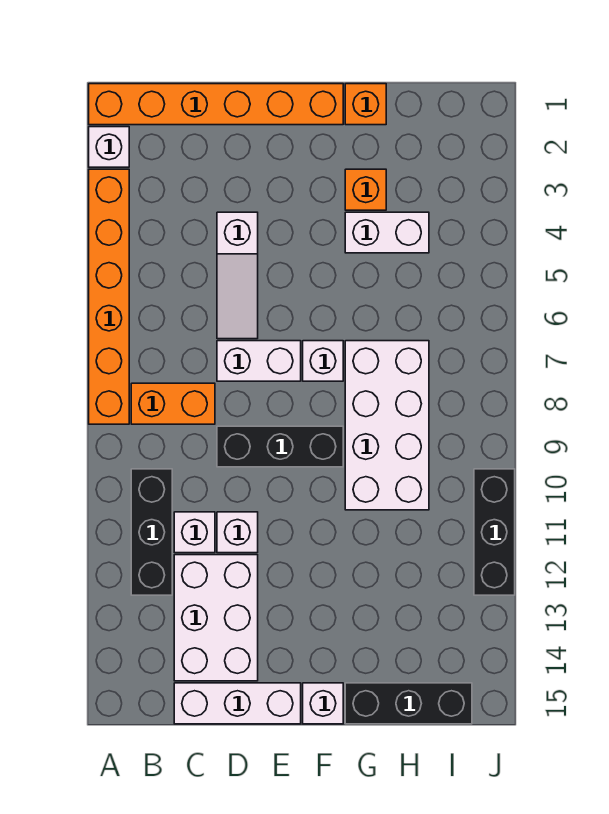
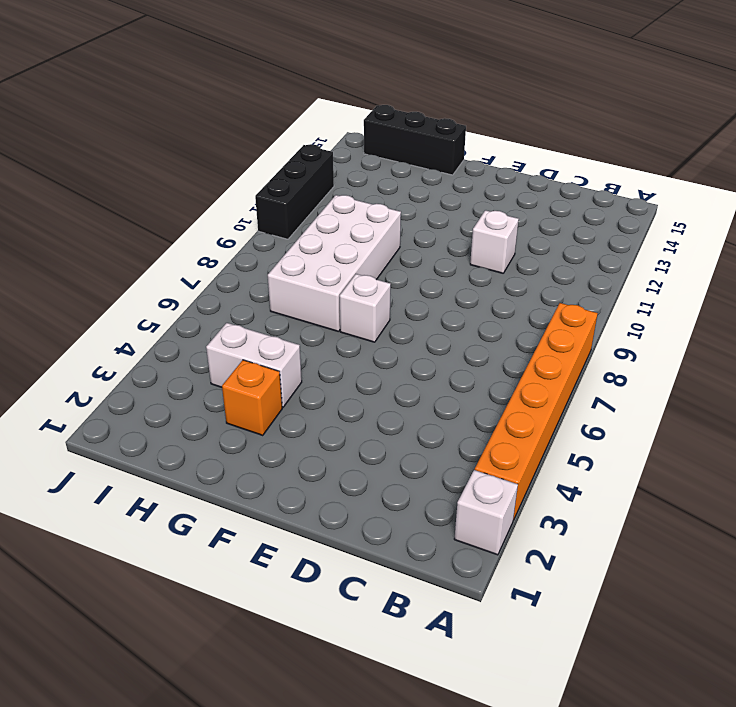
none -> orange 1x6 brick [89,84,343,125]
none -> orange 1x2 brick [131,383,215,424]
none -> black 1x3 brick [131,469,172,595]

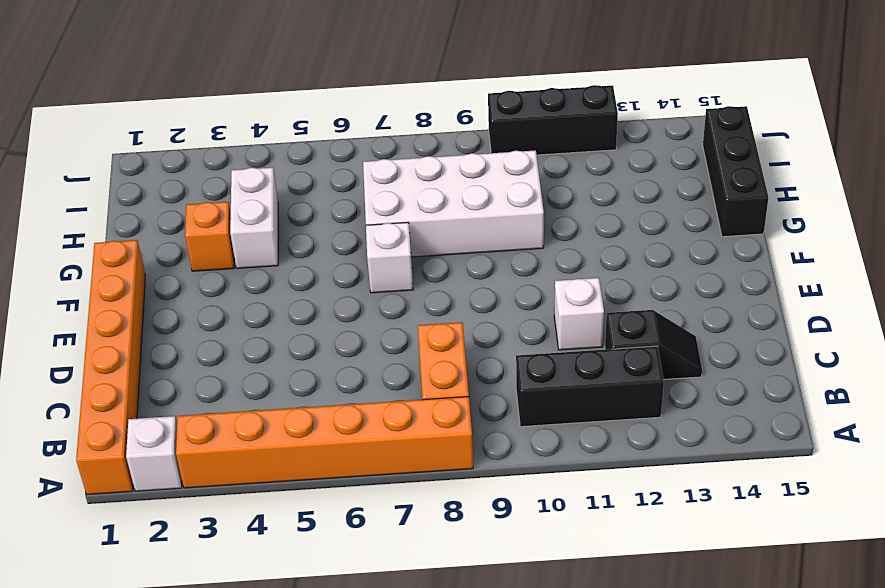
black 1x2 slope [605,310,702,379] -> white 2x3 brick [174,555,258,681]
none -> white 1x1 brick [174,512,215,553]
none -> white 1x3 brick [174,683,301,724]
none -> white 1x3 slope [217,212,258,339]

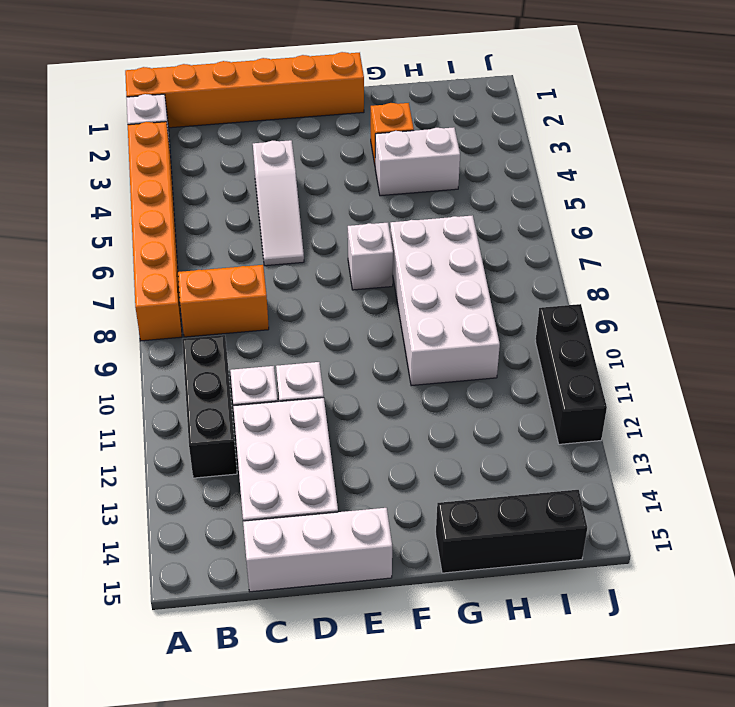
none -> white 1x2 brick [217,341,301,381]
none -> black 1x3 brick [217,426,343,467]
none -> white 1x1 brick [303,683,343,724]

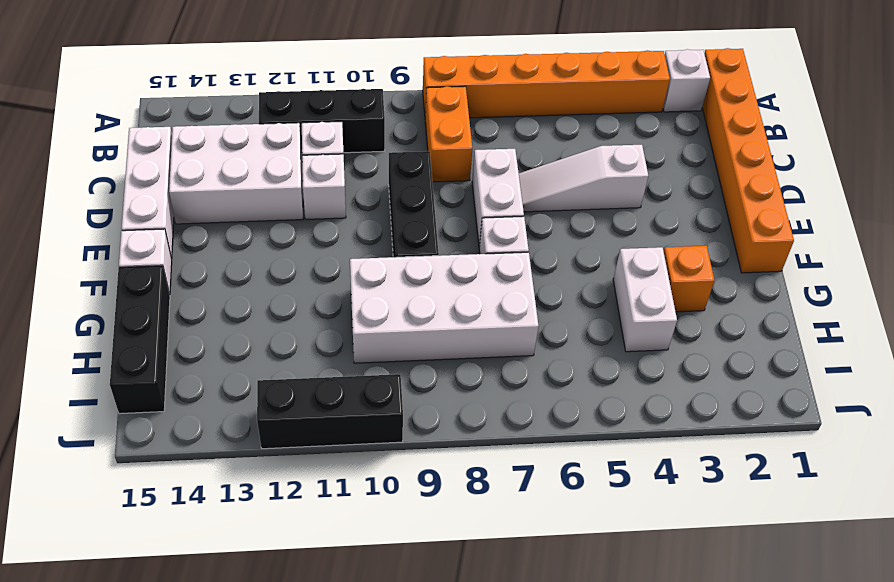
none -> orange 1x1 brick [345,84,386,125]

